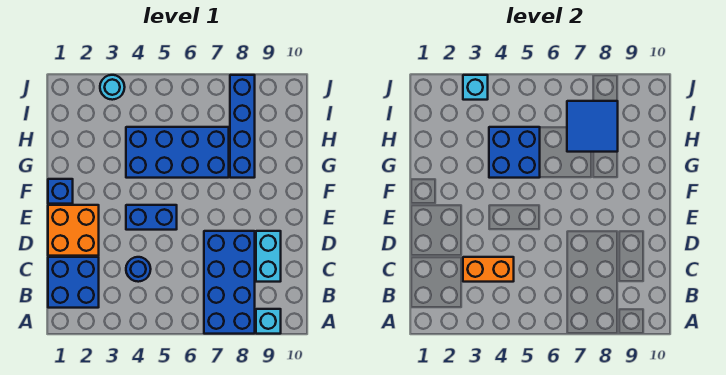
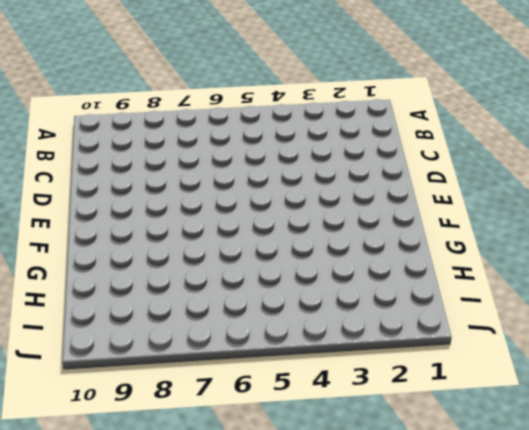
none -> blue 2x4 brick [204,231,255,334]
none -> cyan 1x1 brick [256,309,281,334]
none -> blue 2x2 brick [48,257,99,308]

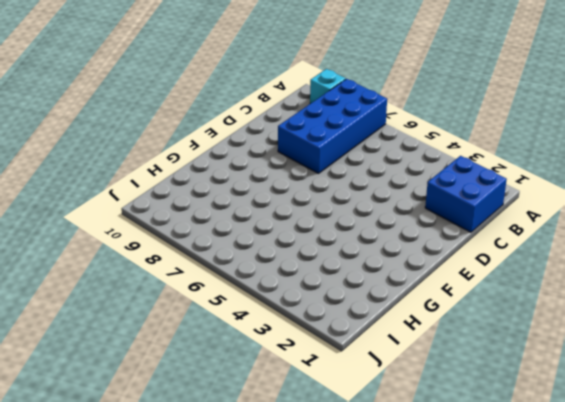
none -> blue 1x1 round brick [126,257,151,282]
none -> cyan 1x2 brick [256,231,281,282]
none -> orange 2x2 brick [48,205,99,256]

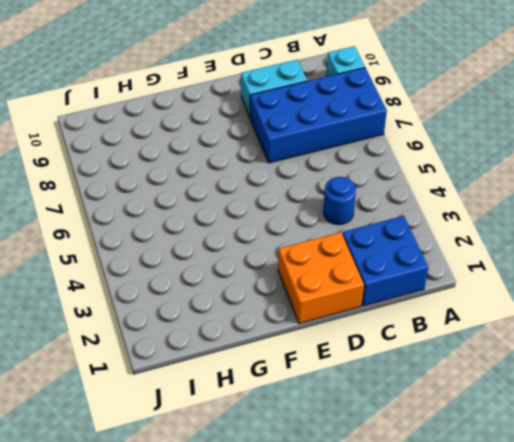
none -> blue 1x2 brick [126,205,177,230]
none -> blue 1x1 brick [48,179,73,204]
none -> blue 2x4 brick [126,127,229,178]

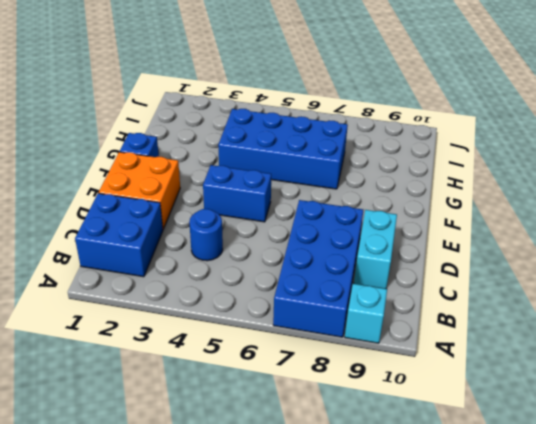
none -> blue 1x4 brick [230,75,255,178]
none -> cyan 1x1 round brick [100,75,125,100]
none -> orange 1x2 brick [463,257,514,282]

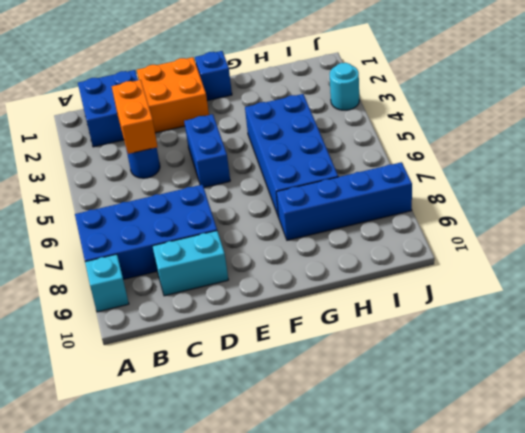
none -> blue 2x2 brick [489,127,540,178]
none -> blue 2x2 tile [567,101,618,152]
none -> cyan 1x1 brick [463,75,488,100]

